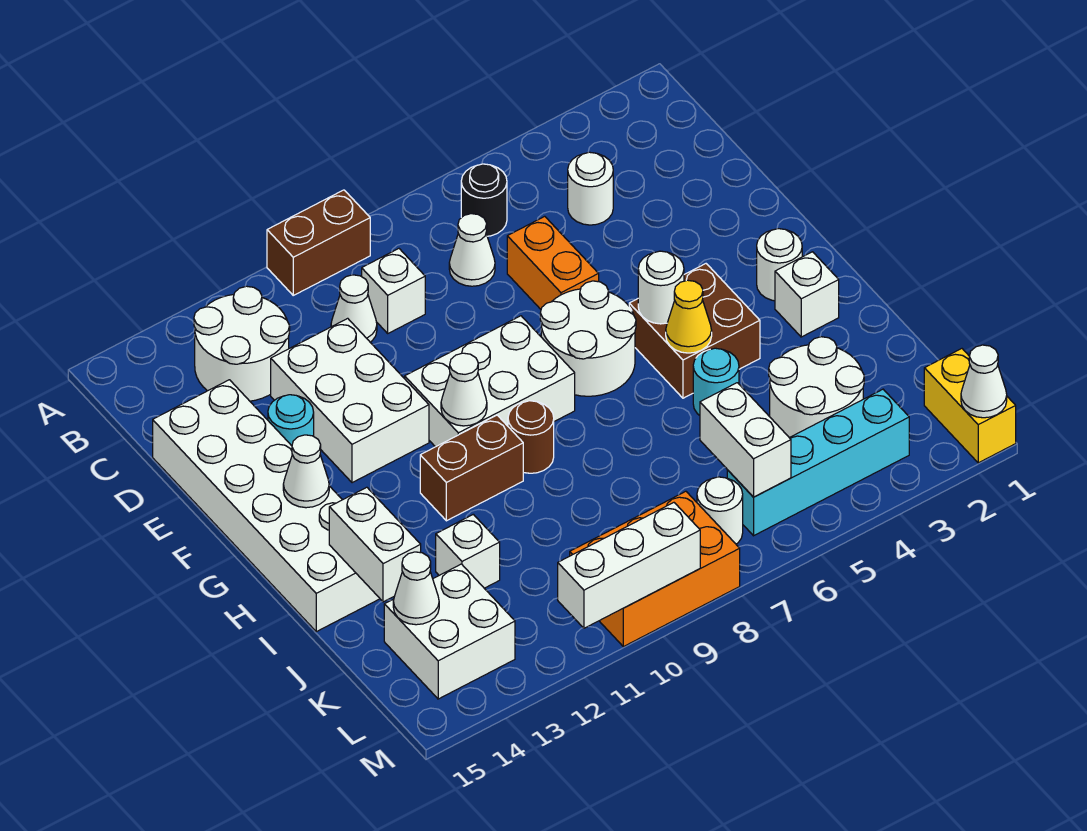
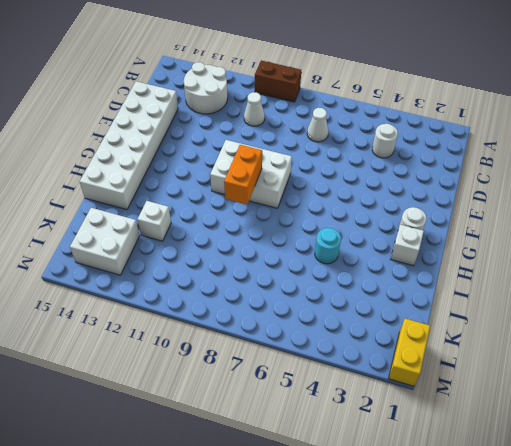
orange 1x2 brick [224,145,262,205] -> orange 1x2 brick moved to [507,216,599,309]
none -> black 1x1 round brick [461,164,507,236]
none -> white 1x1 brick [362,249,425,333]
none -> white 2x3 brick [271,318,429,483]
none -> cyan 1x1 round brick [268,395,314,446]

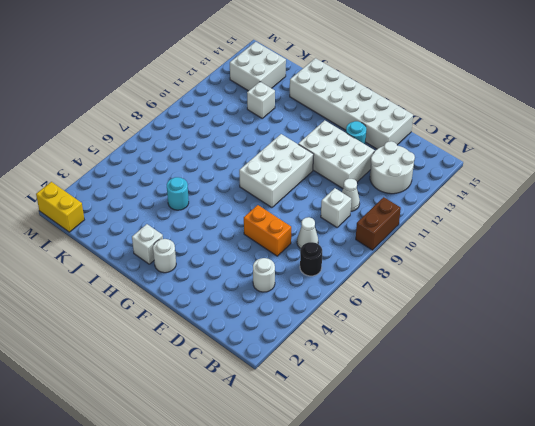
none -> white 2x2 round brick [540,281,636,396]
none -> brown 2x2 brick [629,264,760,398]
none -> brown 1x1 round brick [508,401,554,473]
none -> brown 1x2 brick [420,415,523,521]

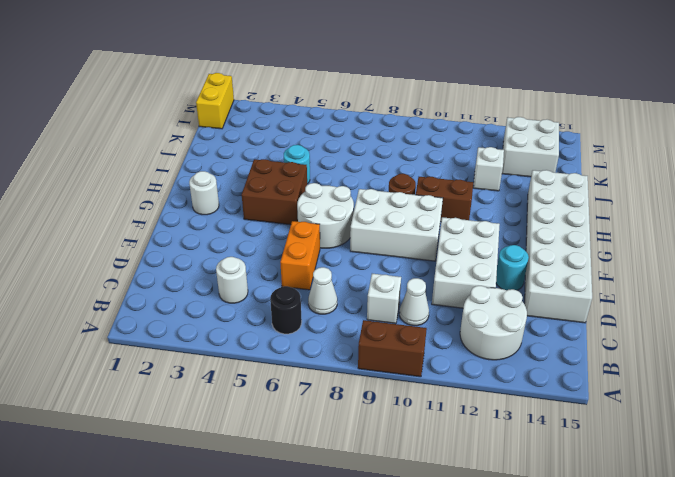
none -> white 1x1 brick [775,252,839,337]
none -> white 2x2 round brick [769,337,864,438]
none -> cyan 1x4 brick [727,389,909,536]
none -> white 1x1 round brick [697,477,743,544]

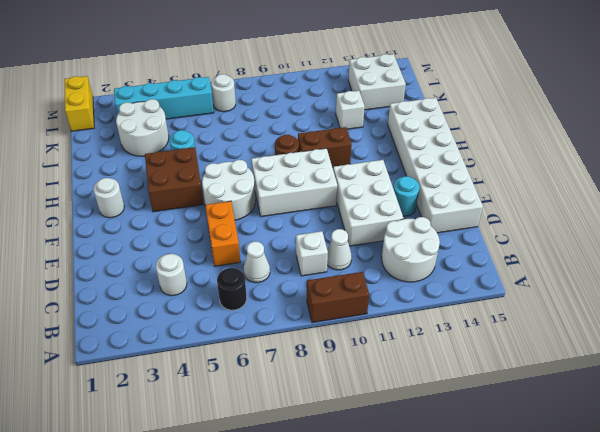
none -> white 1x1 brick [775,252,839,337]
none -> orange 2x3 brick [570,491,740,647]
none -> white 1x1 round brick [638,251,684,324]
none -> white 1x1 cone [441,353,487,426]

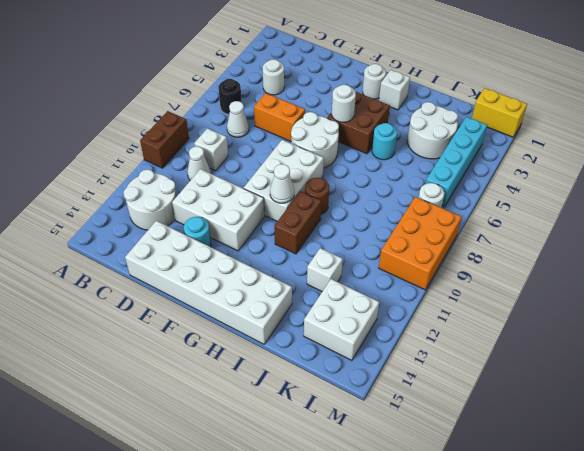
none -> white 1x1 cone [283,435,329,508]
none -> yellow 1x1 cone [666,280,712,353]
none -> white 1x2 brick [329,487,421,602]
none -> white 1x2 brick [700,383,791,497]

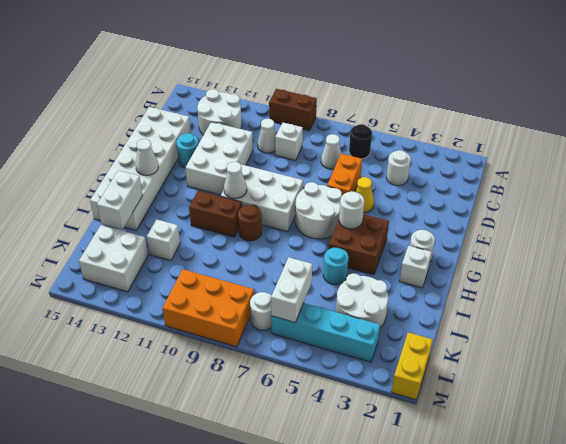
yellow 1x1 cone [355,177,374,213] -> yellow 1x1 cone moved to [666,280,712,353]
none -> white 1x1 cone [393,552,439,625]
none -> white 1x1 cone [961,345,1007,418]
none -> white 1x3 brick [558,503,700,628]

